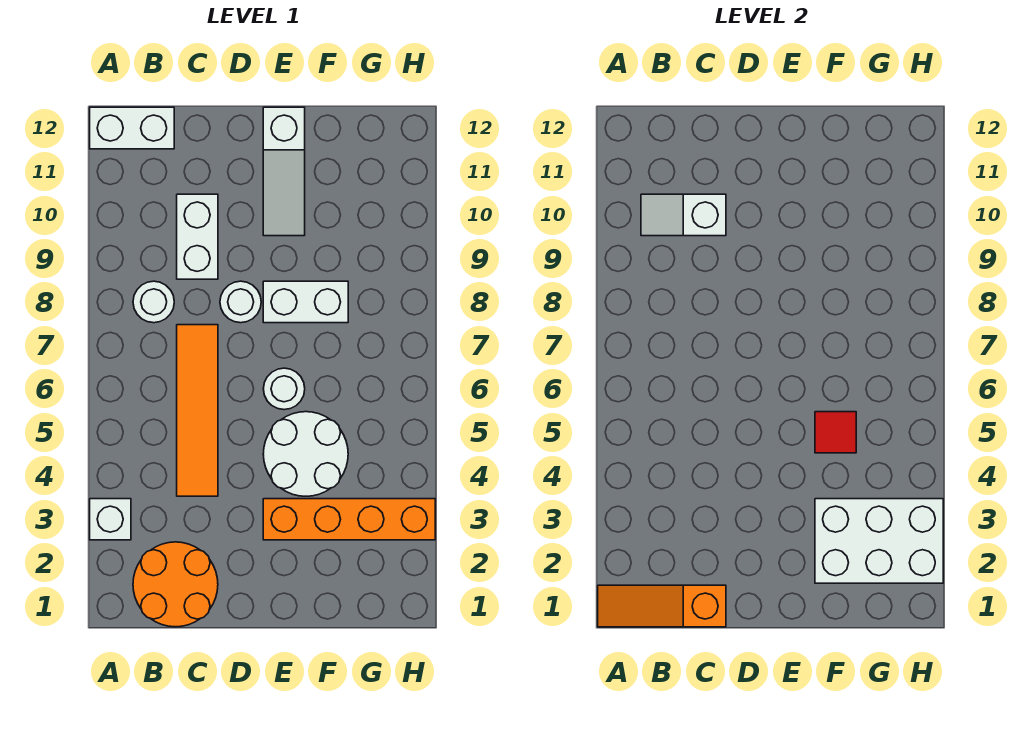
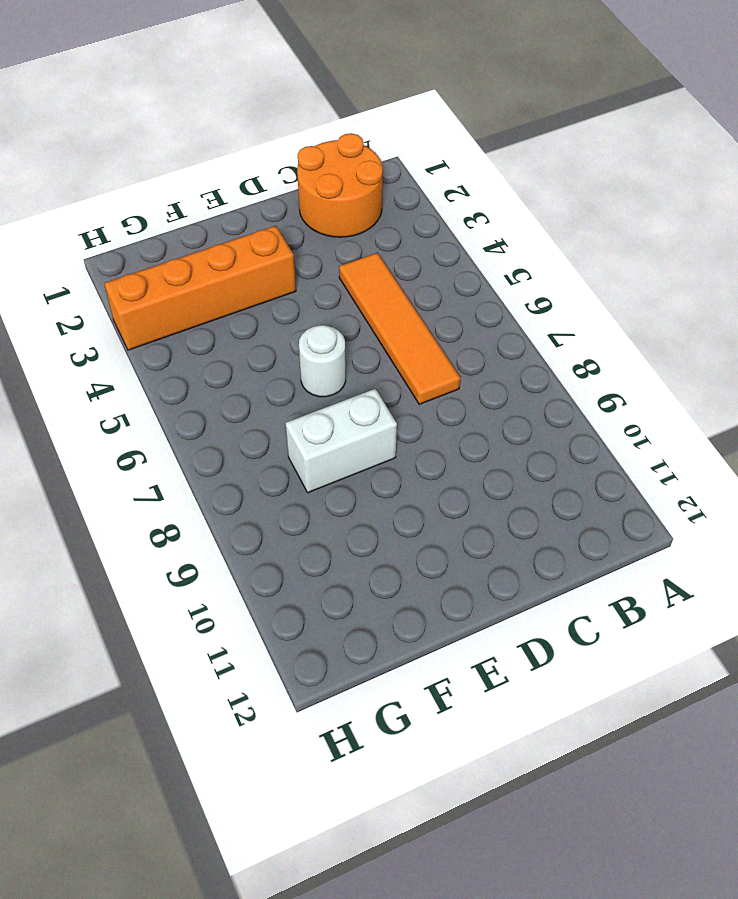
none -> white 1x1 brick [90,499,131,540]
none -> white 1x2 brick [90,107,174,149]
none -> white 1x1 round brick [133,281,174,323]

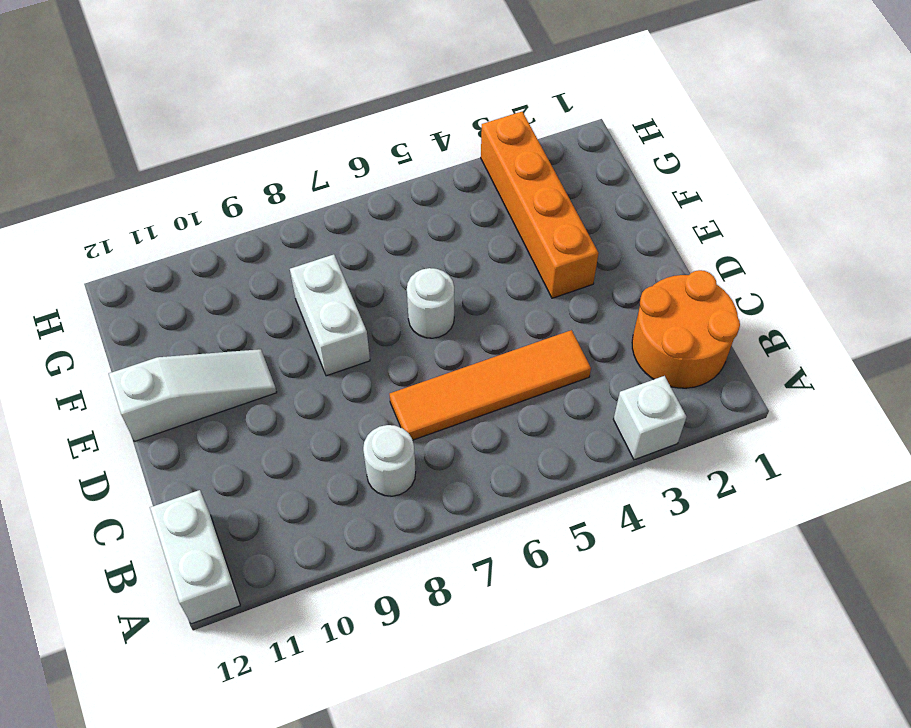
none -> white 1x2 brick [177,194,218,279]
none -> white 1x1 round brick [220,281,261,323]
none -> white 2x2 round brick [263,412,348,496]

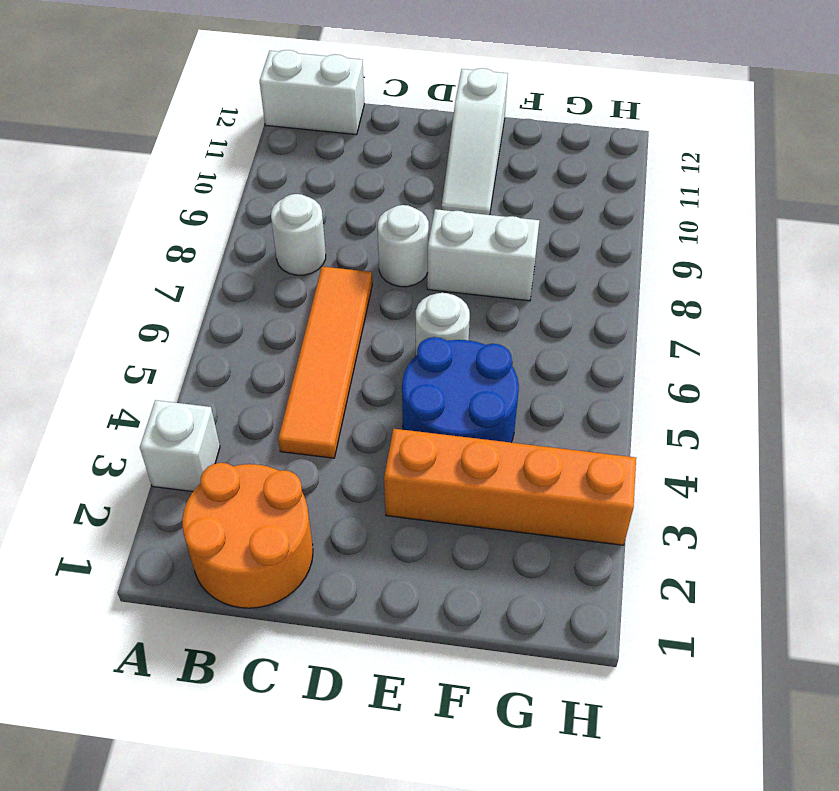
blue 2x2 round brick [402,337,519,442] -> white 2x2 round brick [263,412,348,496]
none -> white 1x2 brick [177,194,218,279]
none -> orange 1x3 slope [598,585,726,627]
none -> white 1x2 slope [641,194,726,236]

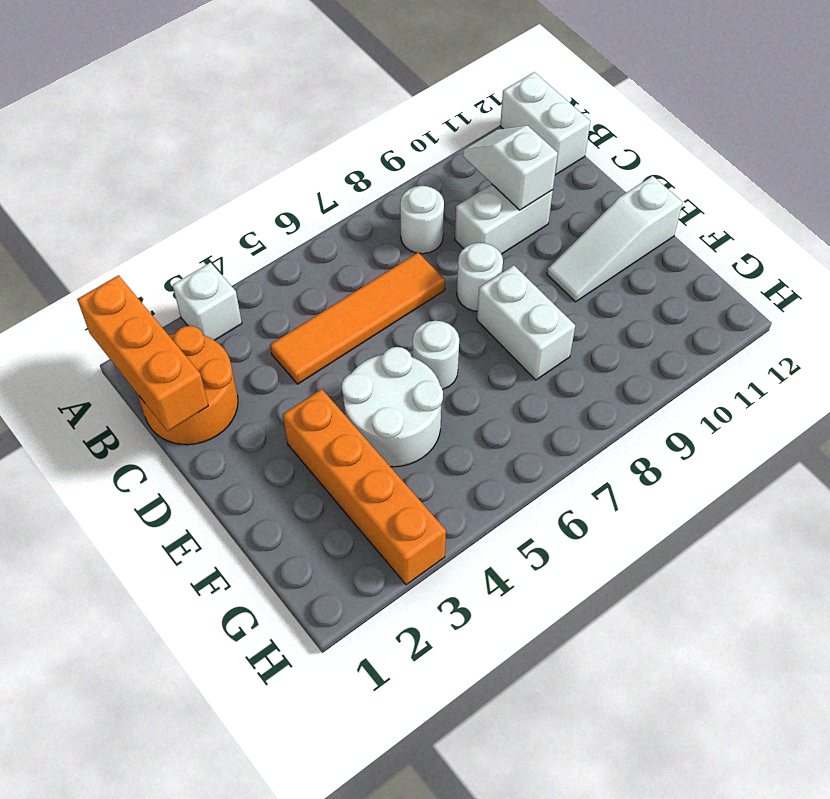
orange 1x3 brick [77,275,208,431] -> orange 1x3 slope [598,585,726,627]
none -> white 2x3 brick [815,499,943,583]
none -> red 1x1 tile [815,412,856,453]

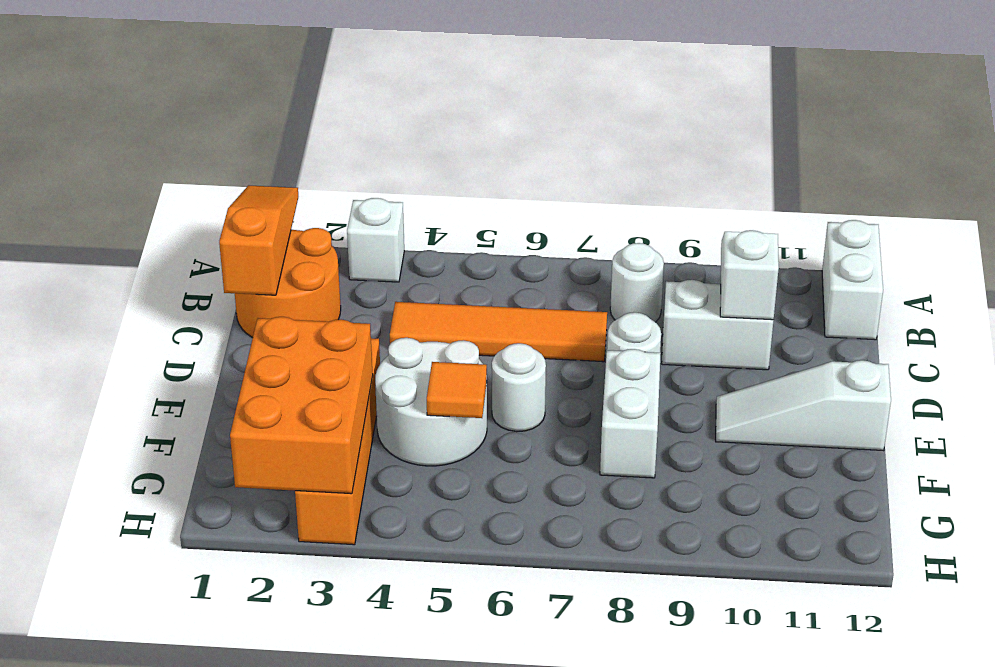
orange 2x3 brick [230,317,373,494] -> white 2x3 brick [815,499,943,583]
orange 1x1 tile [427,362,487,418] -> red 1x1 tile [815,412,856,453]

